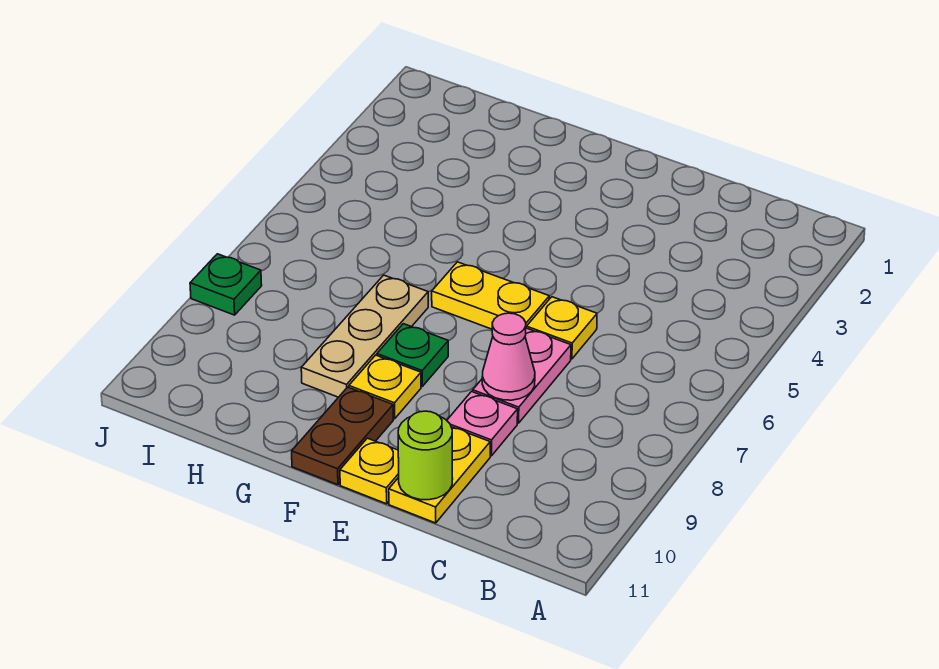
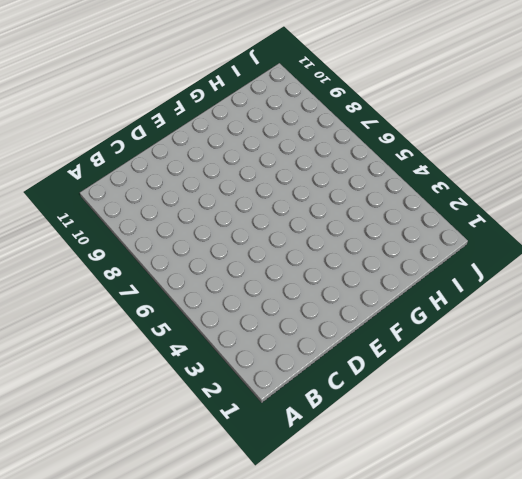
none -> yellow 1x1 plate [527,297,597,359]
none -> pink 1x2 plate [473,328,571,423]
none -> pink 1x1 plate [447,392,518,456]

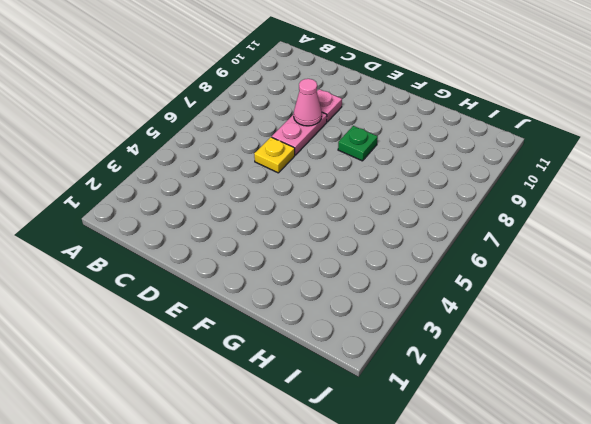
none -> yellow 1x2 plate [389,427,490,523]
none -> yellow 1x2 plate [432,262,549,329]
none -> yellow 1x1 plate [340,438,399,504]

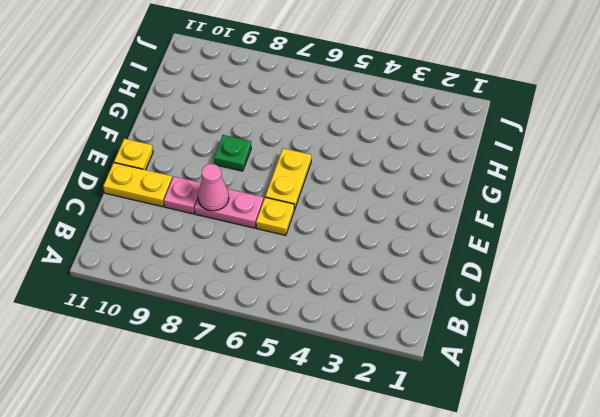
none -> yellow 1x1 plate [349,355,421,419]
none -> brown 1x2 plate [292,387,393,485]
none -> tan 1x3 plate [301,275,428,397]

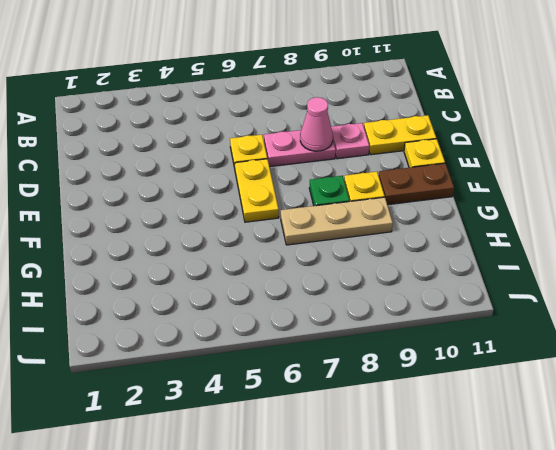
none -> green 1x1 plate [190,254,262,315]
none -> lime 1x1 round brick [398,411,453,500]

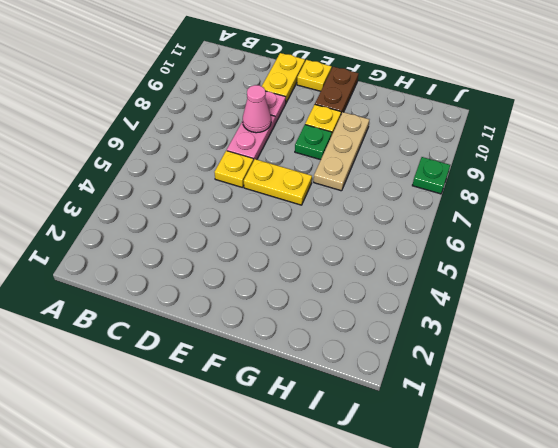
none -> lime 1x1 round brick [398,411,453,500]

